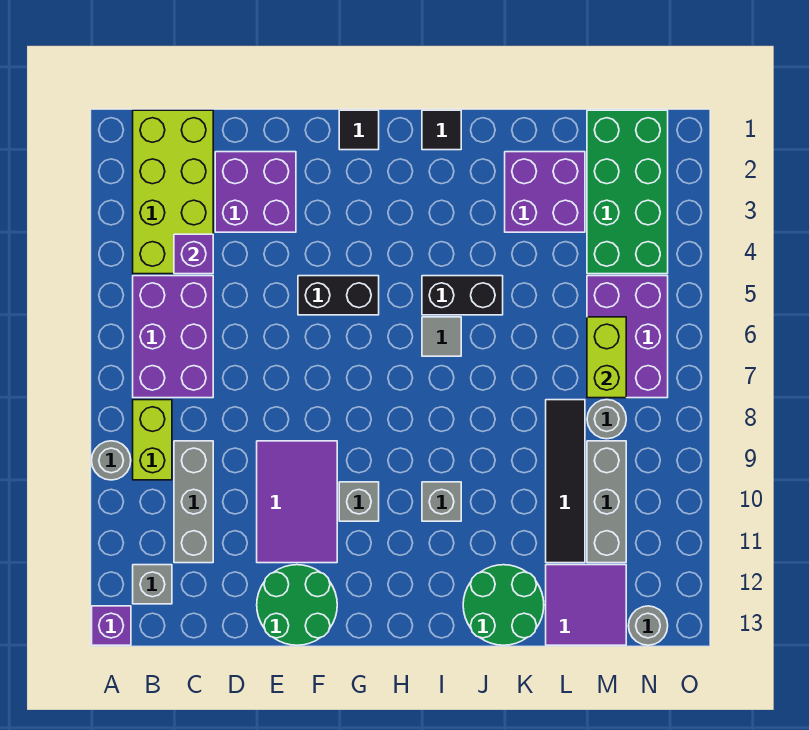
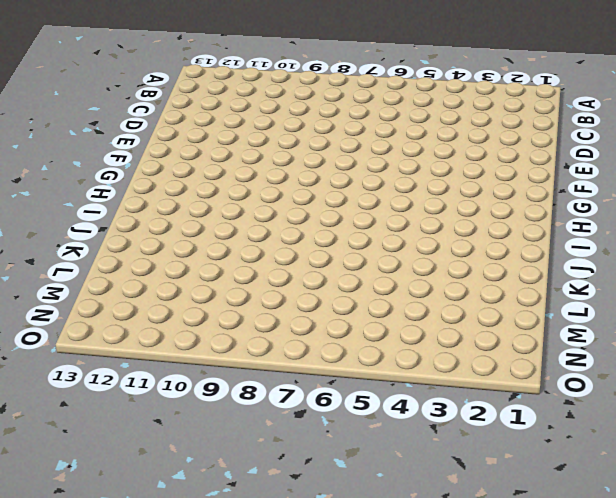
none -> grey 1x1 round brick [92,441,131,480]
none -> purple 1x1 brick [92,606,131,645]
none -> lime 2x4 brick [133,110,213,274]

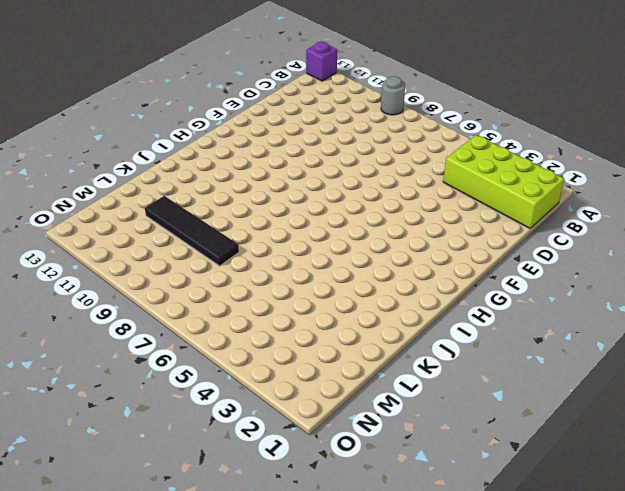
none -> purple 2x3 brick [133,276,213,398]
none -> lime 1x2 brick [133,400,172,480]
none -> grey 1x1 brick [133,565,172,604]

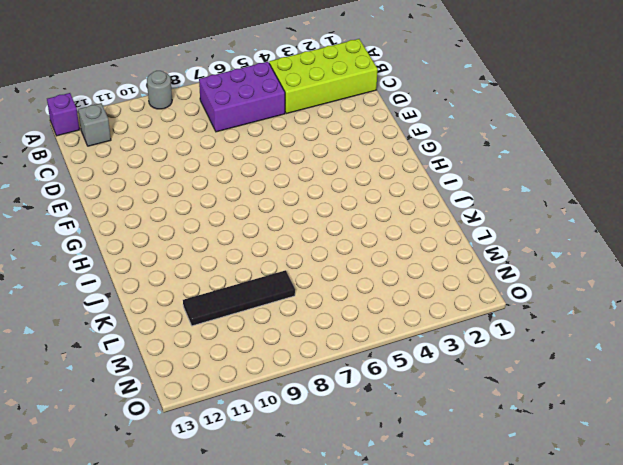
none -> lime 1x2 brick [133,400,172,480]
none -> grey 1x3 brick [174,441,213,563]
none -> purple 2x2 brick [215,152,296,232]

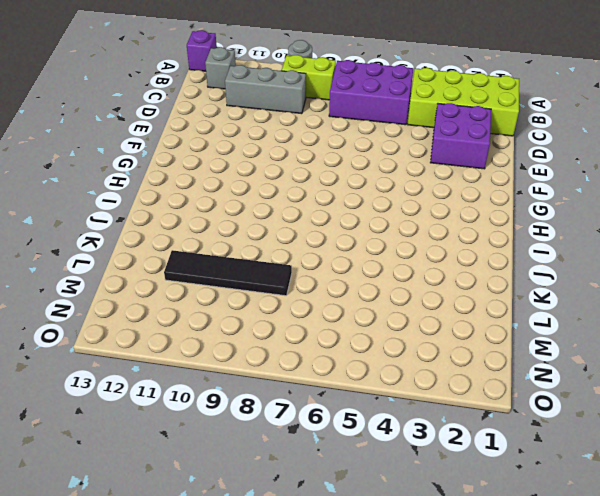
none -> purple 2x3 tile [257,441,337,563]
none -> green 2x2 round brick [257,565,337,645]
none -> black 1x2 brick [298,276,379,315]

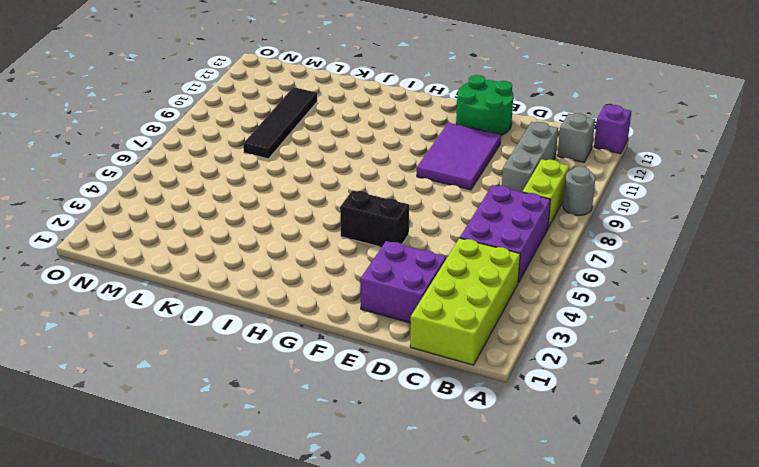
none -> black 1x1 tile [339,110,379,150]
none -> grey 1x1 brick [339,482,379,521]
none -> black 1x1 tile [422,110,461,150]

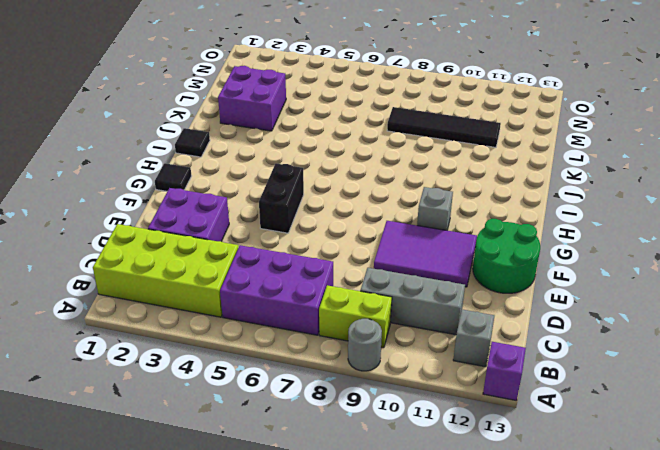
none -> black 1x2 brick [422,276,503,315]
none -> grey 1x1 tile [422,317,461,356]
none -> grey 1x1 brick [422,482,461,521]

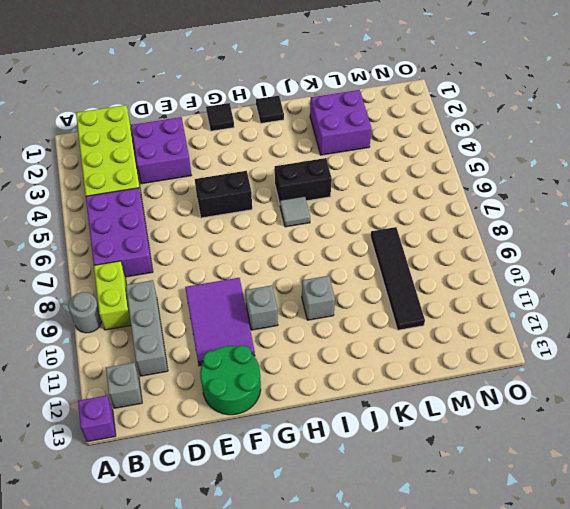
none -> green 2x2 round brick [463,565,544,645]
none -> purple 2x2 tile [546,565,626,645]
none -> green 2x4 brick [587,110,668,274]

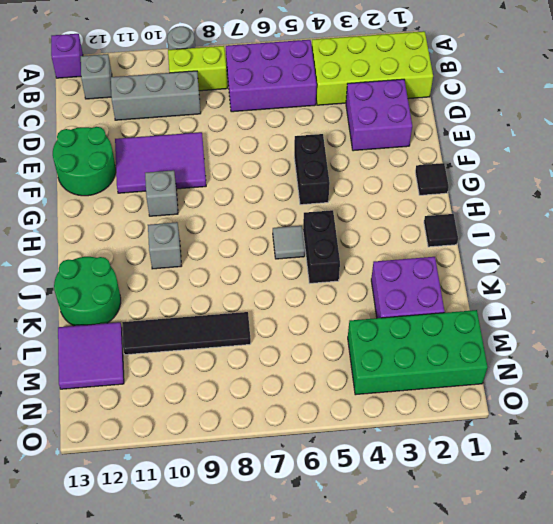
none -> purple 2x3 brick [587,276,668,398]
none -> grey 1x1 round brick [587,400,626,439]
none -> grey 1x3 brick [587,441,626,563]

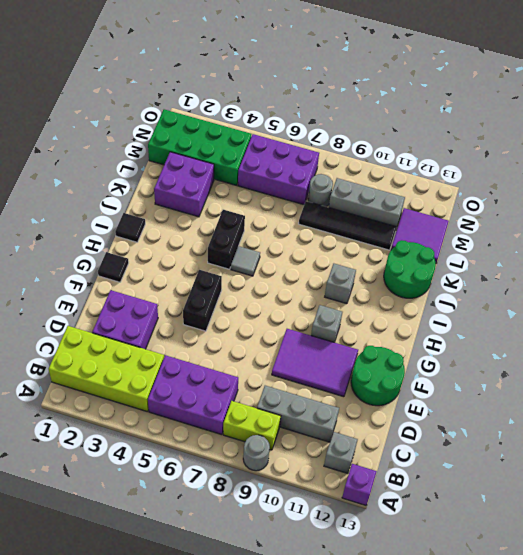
none -> grey 1x1 round brick [628,606,668,645]
none -> purple 1x1 brick [174,234,213,274]
none -> lime 1x2 brick [587,317,626,398]

